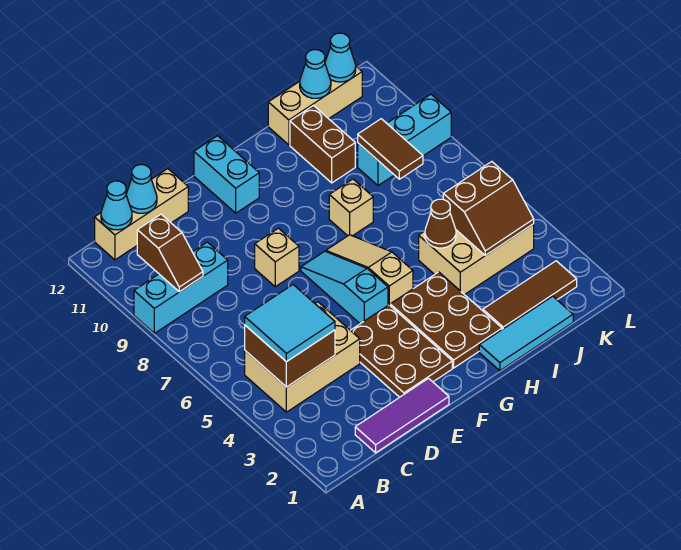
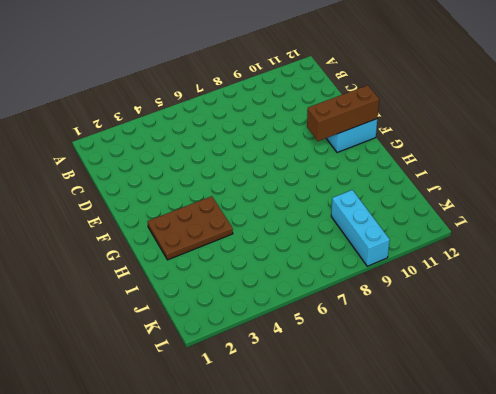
brown 1x3 brick [307,85,379,141] -> none
none -> cyan 1x3 brick [134,242,228,333]
none -> tan 2x3 brick [245,302,360,412]
none -> tan 1x3 brick [95,169,188,260]

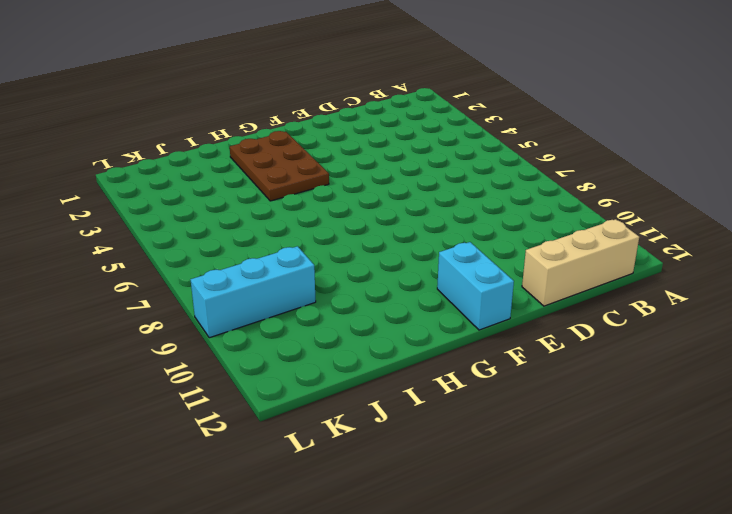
none -> cyan 1x3 brick [134,242,228,333]
none -> tan 2x3 brick [245,302,360,412]
none -> purple 1x3 tile [355,378,449,453]

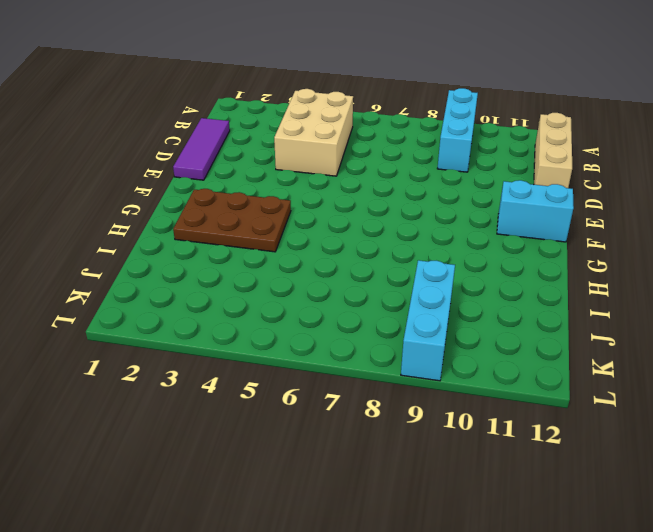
none -> brown 2x3 plate [350,305,452,397]
none -> tan 1x1 brick [255,228,299,287]
none -> cyan 1x3 slope [301,251,388,324]

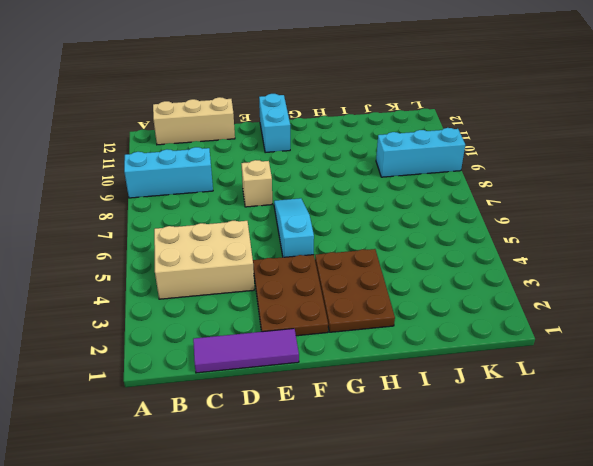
none -> tan 1x3 slope [326,235,413,305]
none -> cyan 1x3 tile [479,296,573,371]
none -> tan 1x1 brick [329,179,373,236]

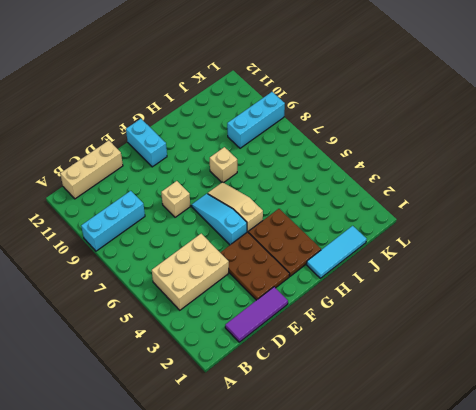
none -> brown 1x3 tile [483,261,577,329]
none -> tan 2x3 brick [419,224,534,295]
none -> brown 1x2 brick [290,106,355,183]

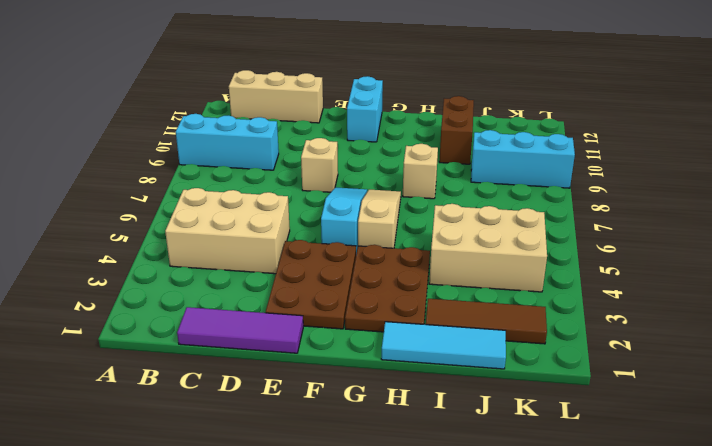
none -> tan 1x3 brick [268,67,362,145]
none -> brown 2x2 brick [245,325,335,387]
none -> brown 1x2 slope [137,214,203,292]

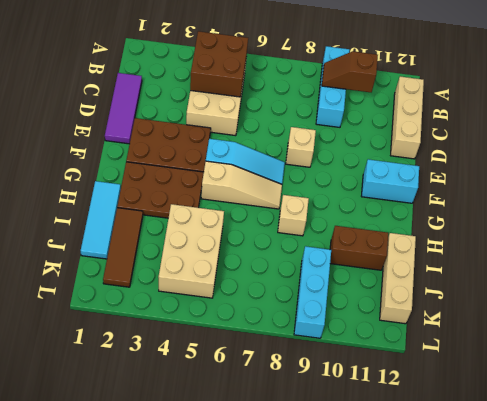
none -> cyan 1x1 cone [101,181,132,230]
none -> cyan 1x1 cone [126,165,157,213]
none -> brown 1x1 cone [425,199,456,248]

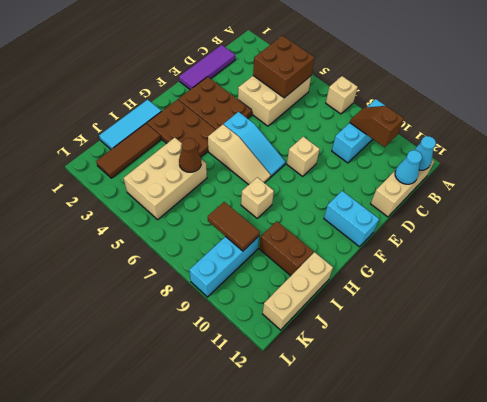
tan 1x1 brick [326,76,358,114] -> none
none -> brown 2x2 slope [443,162,534,255]
none -> cyan 1x1 cone [300,50,331,98]
none -> cyan 1x1 cone [325,33,356,82]

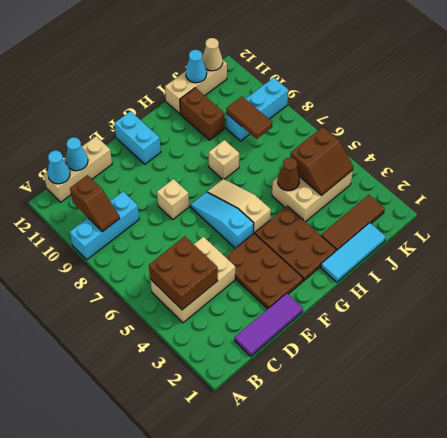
tan 1x1 cone [202,38,223,71] -> cyan 1x1 cone [325,33,356,82]
none -> cyan 2x2 tile [245,285,335,362]

